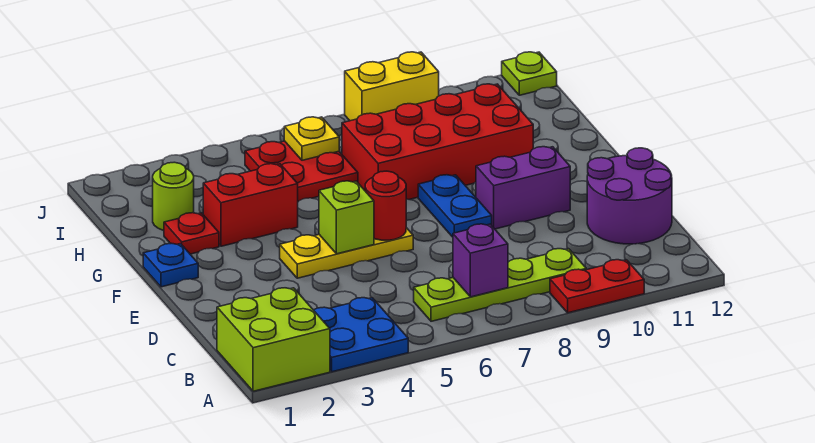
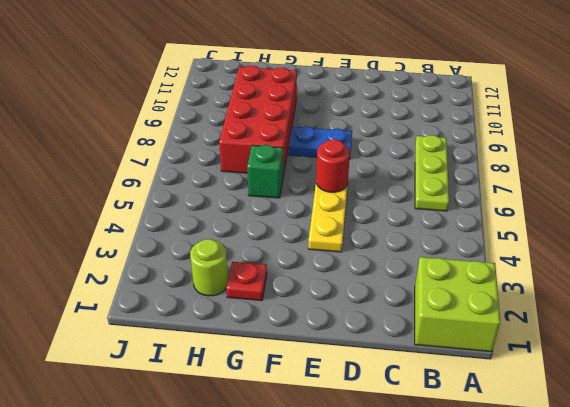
lime 1x3 plate [415,135,449,211] -> lime 1x4 plate [414,249,586,321]
green 1x1 brick [247,145,283,198] -> none
none -> blue 2x2 plate [314,298,408,372]
none -> red 1x2 plate [550,260,644,313]
none -> purple 2x2 round brick [587,148,672,244]

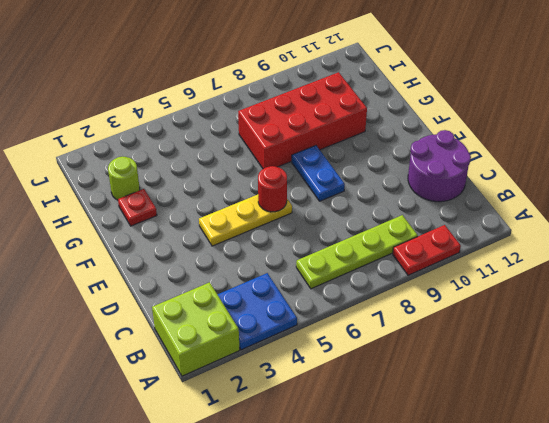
none -> purple 1x2 brick [476,147,570,229]
none -> blue 1x1 plate [143,243,198,287]
none -> red 1x2 brick [203,164,298,246]

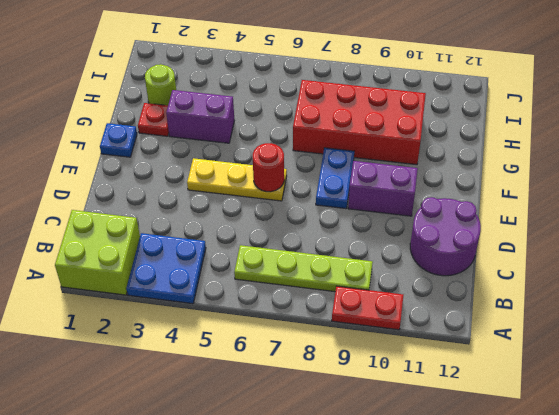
purple 1x2 brick [166,90,234,143] -> red 1x2 brick [203,164,298,246]
none -> red 2x2 plate [245,141,358,201]
none -> yellow 1x2 brick [345,52,439,121]
none -> lime 1x1 plate [502,52,557,95]

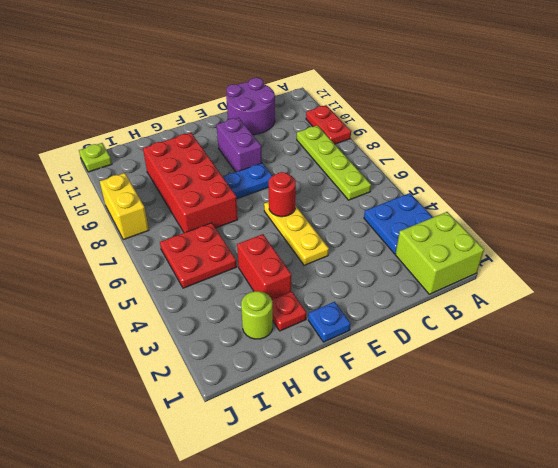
none -> purple 1x1 brick [453,224,508,297]
none -> lime 1x1 brick [319,181,374,254]
none -> yellow 1x1 plate [284,117,339,160]

